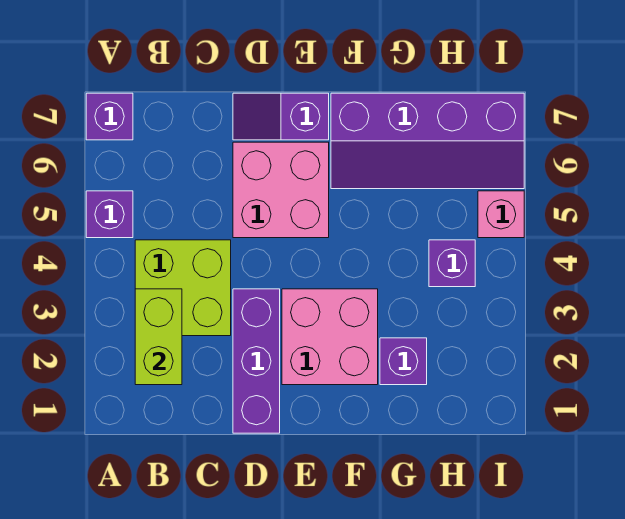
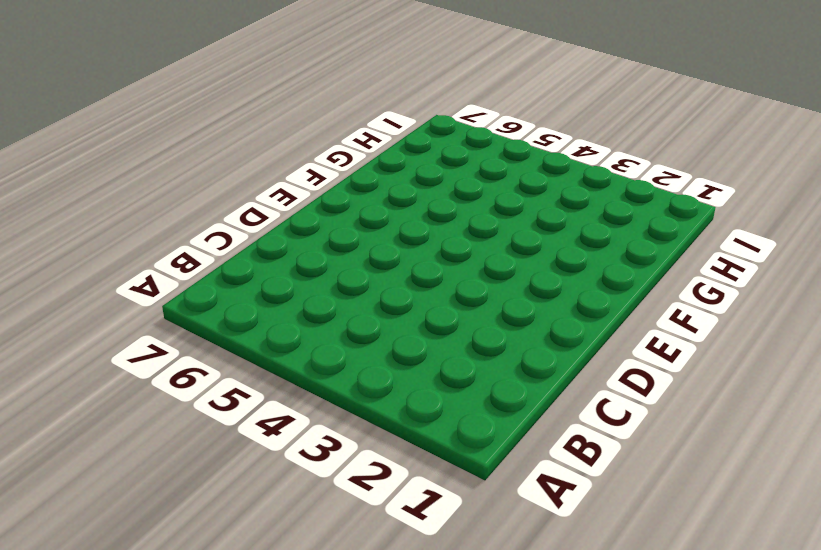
none -> purple 1x1 brick [86,191,133,238]
none -> purple 1x1 brick [86,93,133,140]
none -> lime 2x2 brick [135,240,231,336]

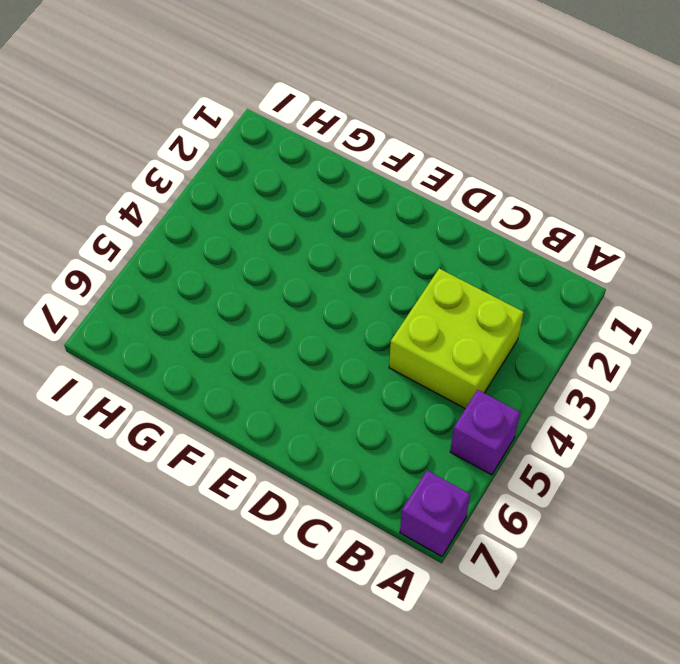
none -> purple 1x3 brick [233,289,280,433]
none -> pink 2x2 brick [233,142,329,238]
none -> purple 1x2 slope [233,93,329,140]

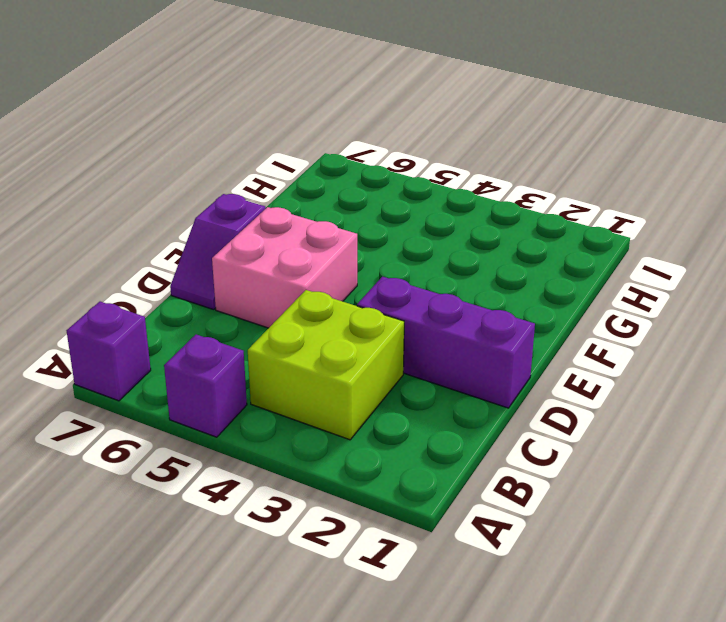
none -> pink 2x2 brick [282,289,378,385]
none -> purple 2x4 slope [331,93,524,189]
none -> purple 1x1 brick [380,338,427,385]

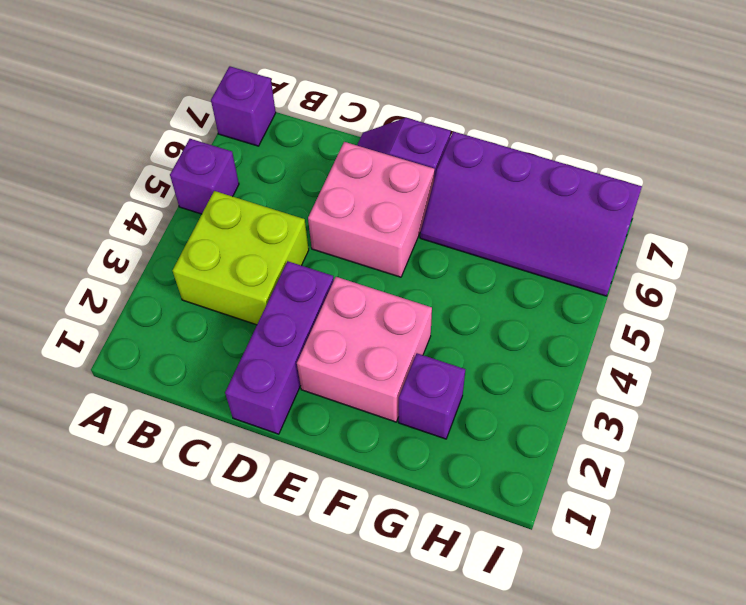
none -> purple 1x1 brick [429,240,475,287]
none -> pink 1x1 brick [478,191,524,238]
none -> lime 1x2 brick [135,289,182,385]

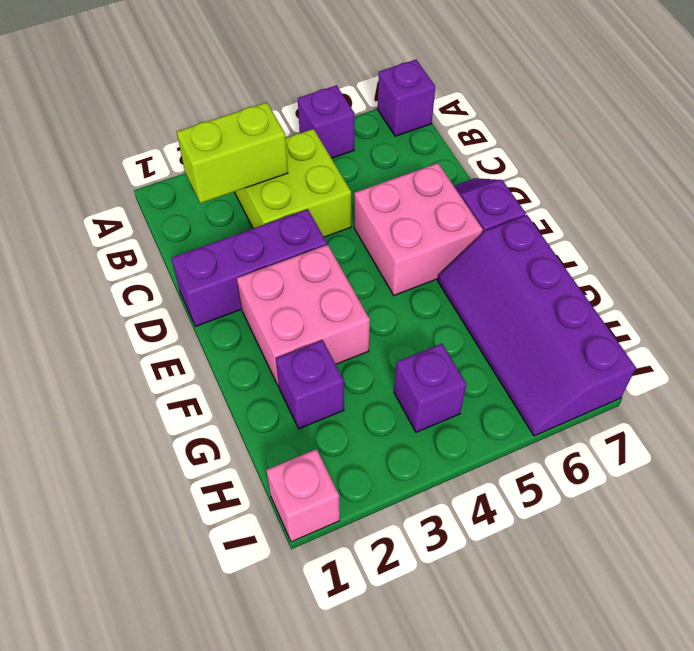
pink 1x1 brick [266,449,340,542] -> pink 1x1 brick moved to [478,191,524,238]

